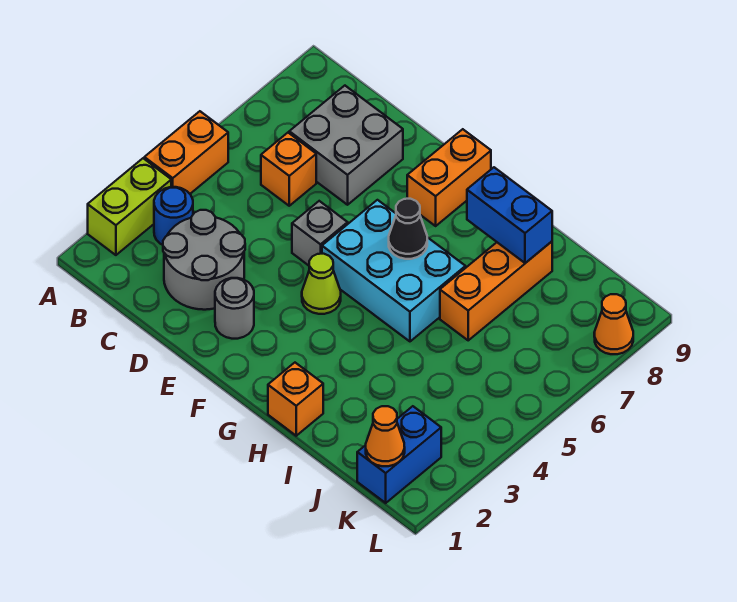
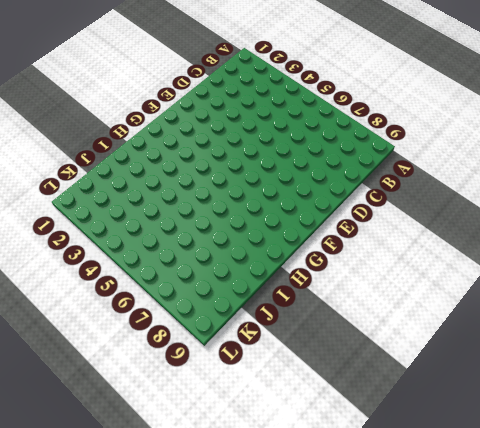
none -> lime 1x2 brick [88,158,171,255]
none -> orange 1x2 brick [144,111,228,194]
none -> blue 1x1 round brick [154,187,193,245]

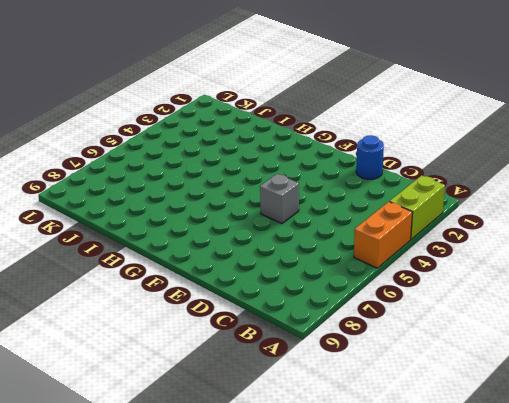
blue 1x1 round brick [356,135,384,179] -> blue 1x1 round brick moved to [154,187,193,245]
none -> grey 2x2 round brick [163,210,245,310]
none -> orange 1x1 brick [261,133,316,206]
none -> grey 2x2 brick [289,86,403,205]

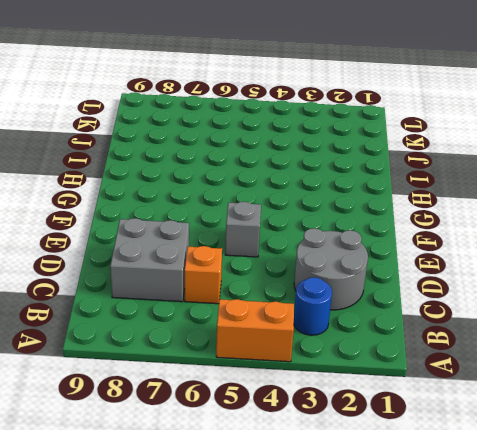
none -> lime 1x2 brick [88,158,171,255]
none -> grey 1x1 round brick [215,278,254,339]
none -> lime 1x1 cone [302,254,341,314]

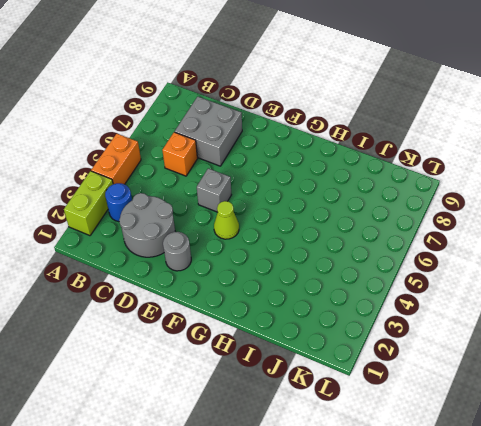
none -> cyan 2x3 brick [322,200,465,341]
none -> orange 1x2 brick [407,129,491,226]
none -> orange 1x1 brick [268,363,323,436]

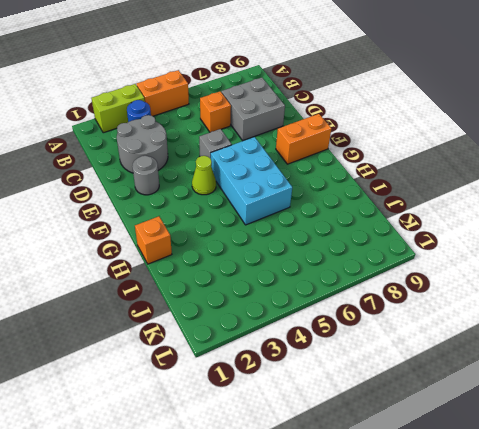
none -> orange 1x3 brick [440,242,552,340]
none -> blue 1x2 brick [357,406,441,503]
none -> orange 1x1 cone [594,294,633,354]

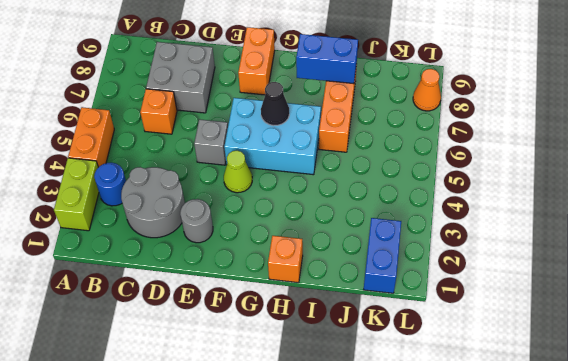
none -> orange 1x1 cone [366,406,405,466]

